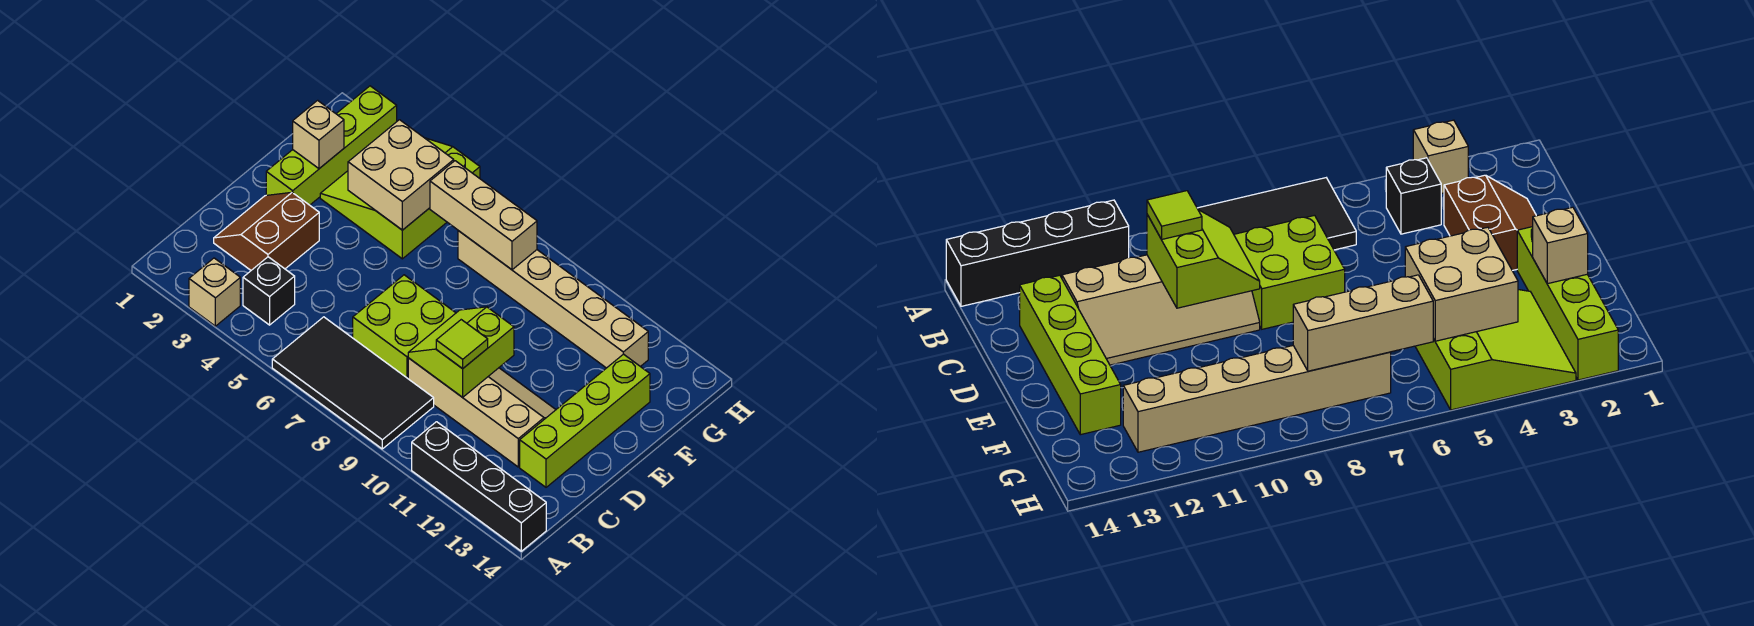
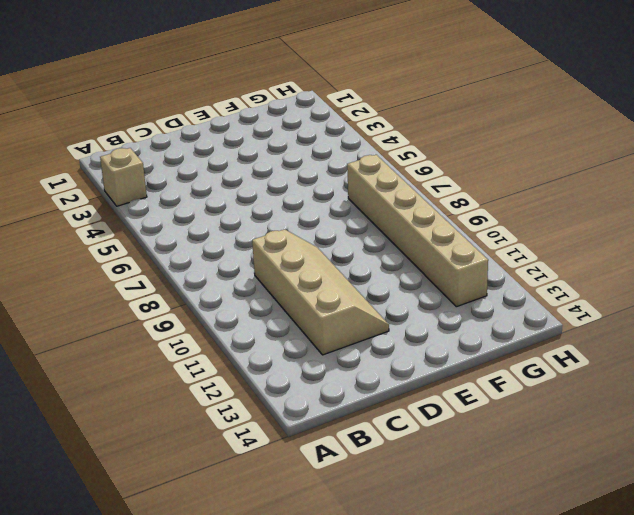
none -> black 2x4 tile [272,317,434,449]
none -> black 1x4 brick [412,422,546,551]
none -> black 1x1 brick [243,257,295,325]

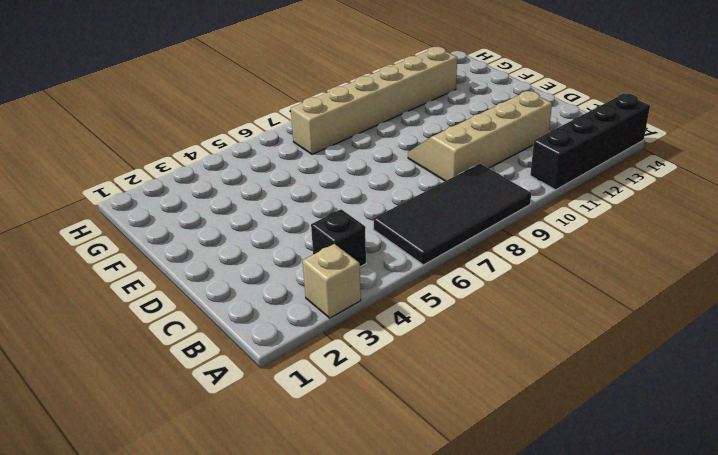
none -> brown 2x2 slope [214,192,319,270]
none -> lime 2x2 brick [353,275,456,378]
none -> lime 1x4 brick [520,354,650,487]

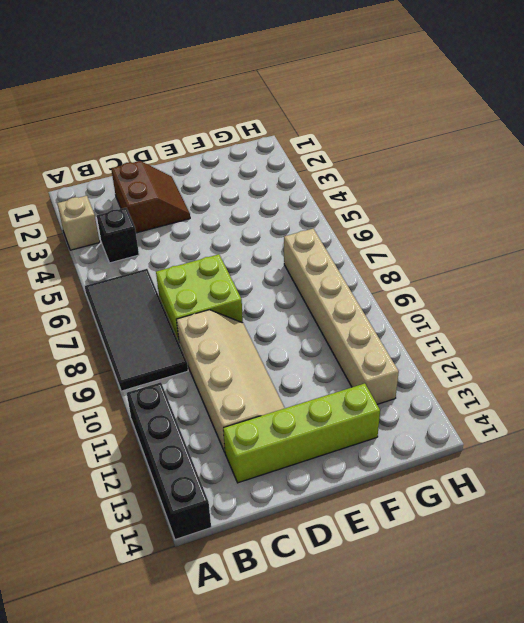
brown 2x2 slope [111,161,190,233] -> brown 2x2 slope turned to [214,192,319,270]
none -> lime 1x4 brick [266,86,397,205]
none -> lime 3x3 slope [320,138,480,259]
none -> lime 2x2 slope [408,307,514,397]

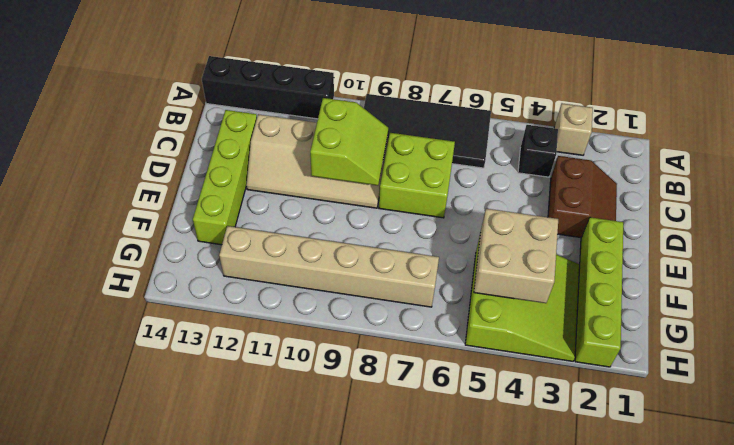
none -> tan 1x1 brick [293,100,344,169]
none -> tan 1x3 brick [430,161,537,270]
none -> lime 1x1 tile [436,320,488,369]

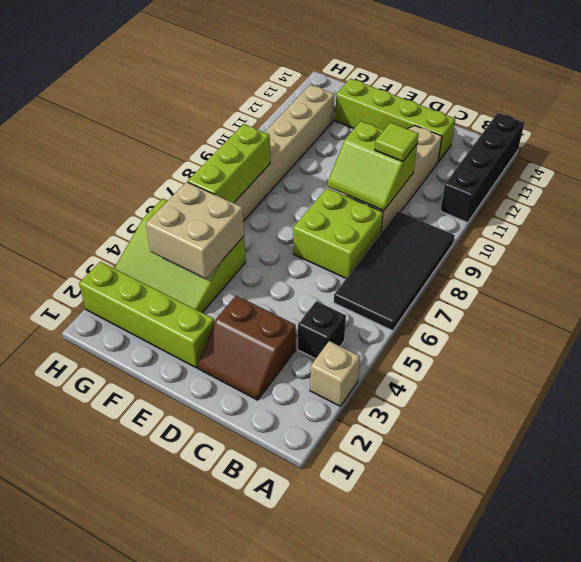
lime 1x3 brick [188,124,270,203] -> tan 1x3 brick [430,161,537,270]
none -> tan 1x1 brick [293,100,344,169]

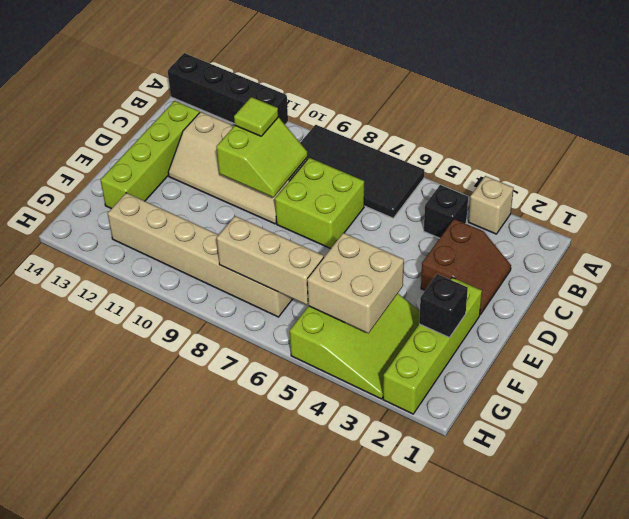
black 1x1 brick [419,274,468,338] -> tan 1x1 brick [293,100,344,169]

